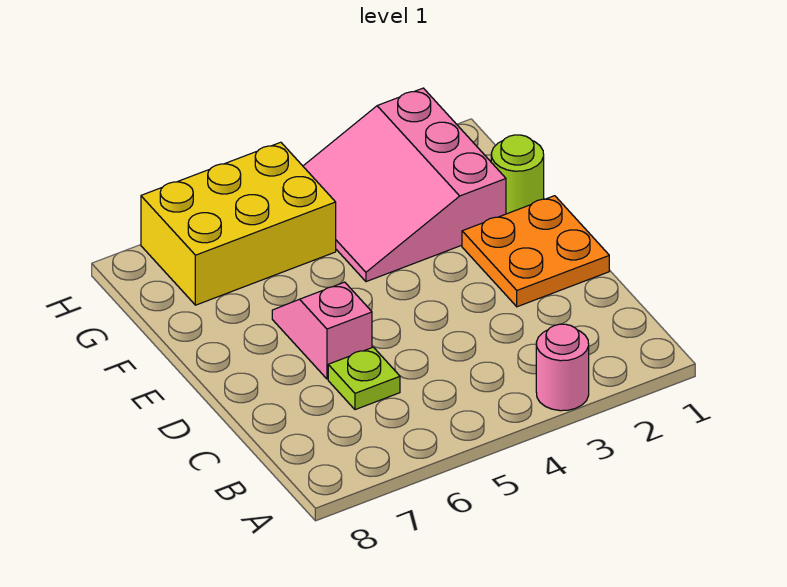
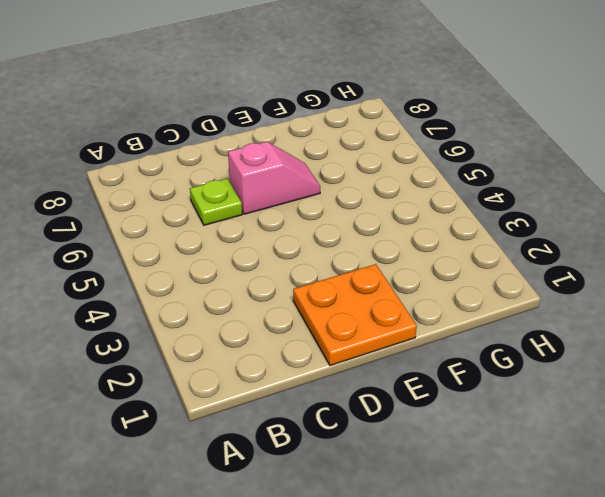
none -> pink 1x1 round brick [536,324,589,411]
none -> lime 1x1 round brick [491,135,544,214]

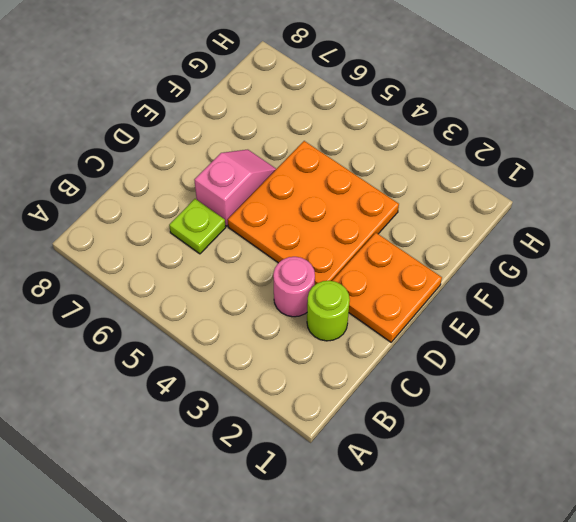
lime 1x1 round brick [307,281,350,341] -> lime 1x1 round brick moved to [491,135,544,214]
pink 1x1 round brick [273,257,315,317] -> pink 1x1 round brick moved to [536,324,589,411]
orange 3x3 plate [228,141,399,285] -> pink 3x3 slope [303,88,506,282]
none -> yellow 2x3 brick [141,142,336,305]

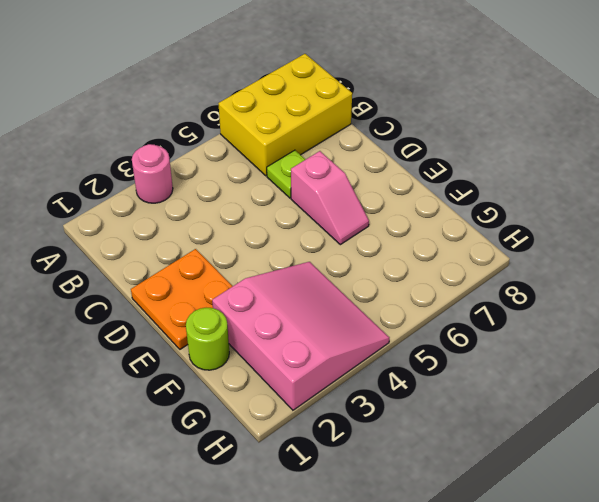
yellow 2x3 brick [218,54,352,176] -> yellow 2x3 brick moved to [141,142,336,305]

